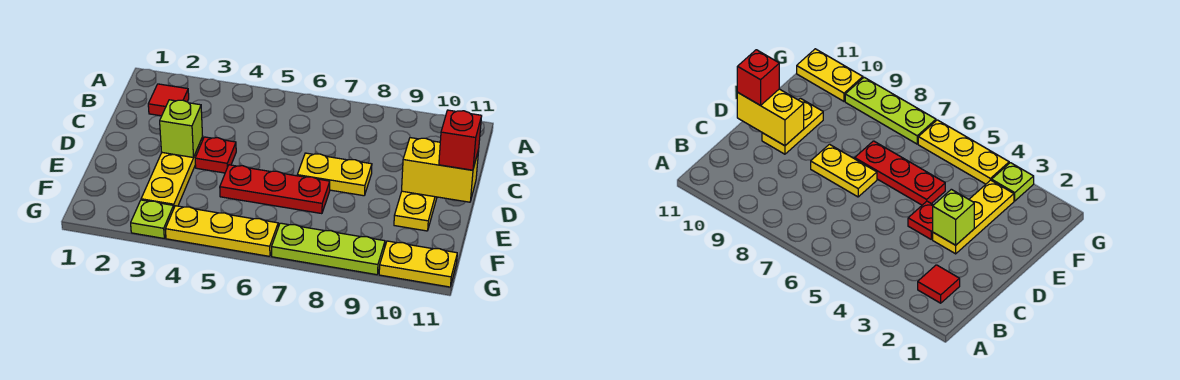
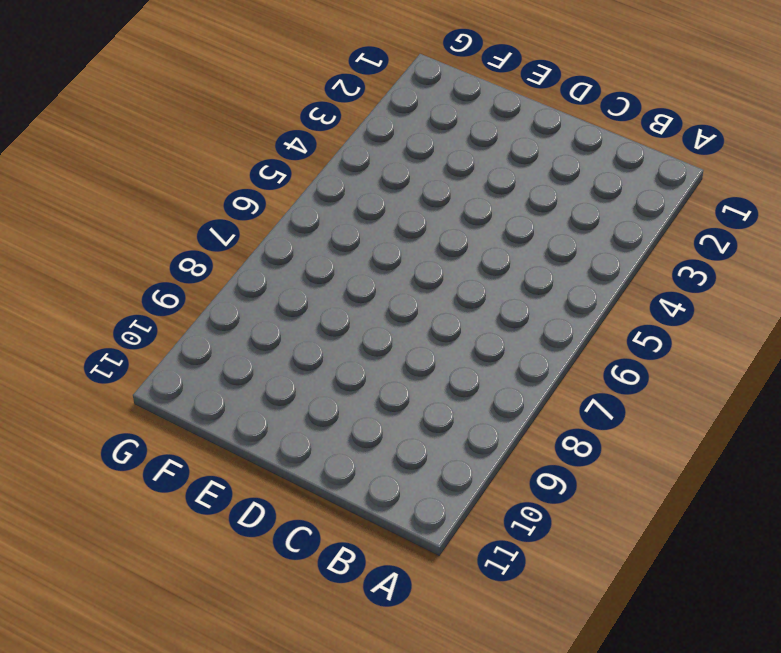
none -> red 1x1 tile [148,84,189,116]
none -> yellow 1x3 plate [141,137,203,207]
none -> red 1x1 plate [195,137,236,173]

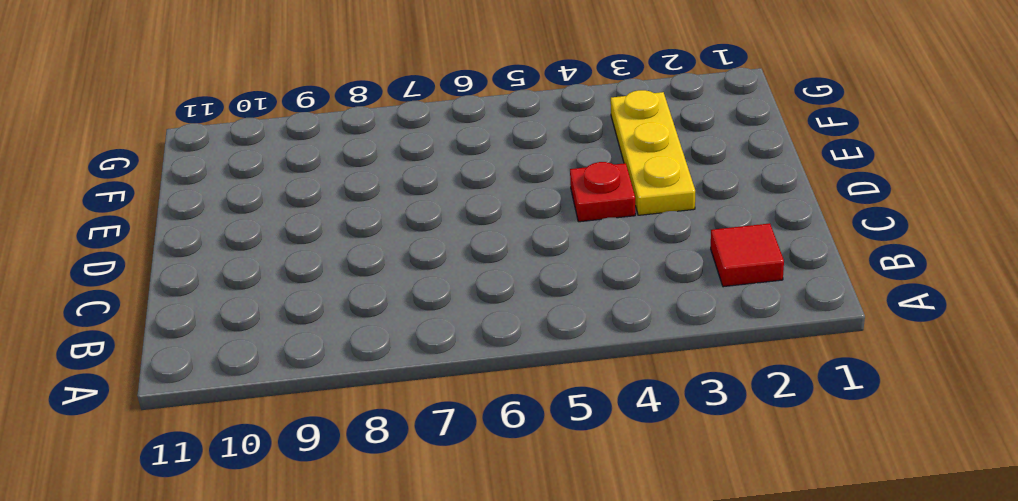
none -> yellow 1x2 plate [297,153,372,196]
none -> yellow 1x2 plate [394,191,437,231]
none -> red 1x3 plate [220,165,330,214]

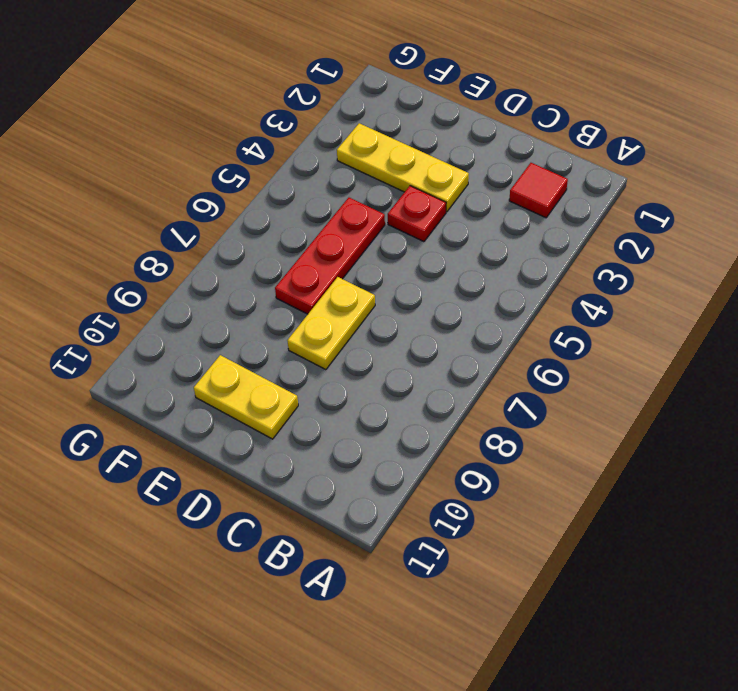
none -> lime 1x1 plate [131,200,174,238]
none -> yellow 1x3 plate [165,206,278,256]
none -> lime 1x3 plate [272,223,385,275]

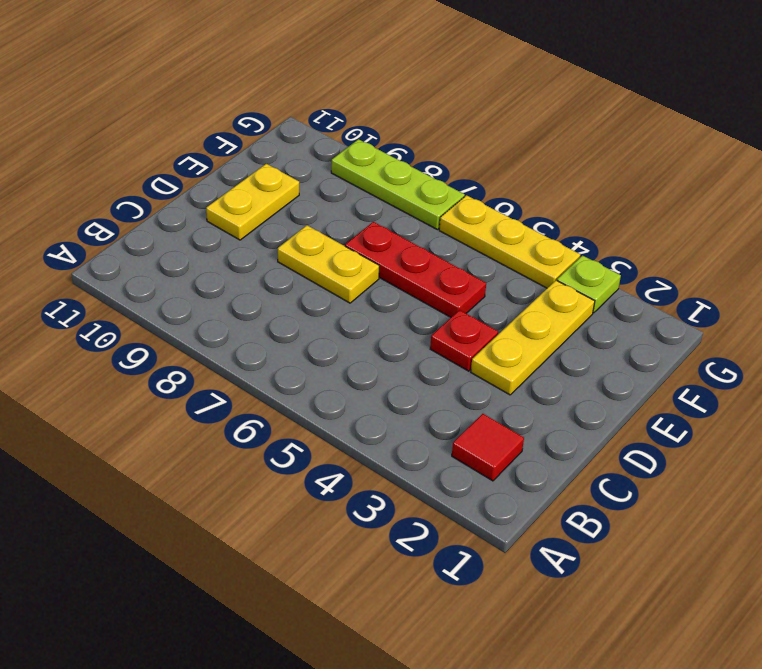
none -> yellow 1x2 plate [379,241,457,287]
none -> lime 1x1 brick [160,100,202,158]
none -> yellow 1x2 brick [402,138,479,202]

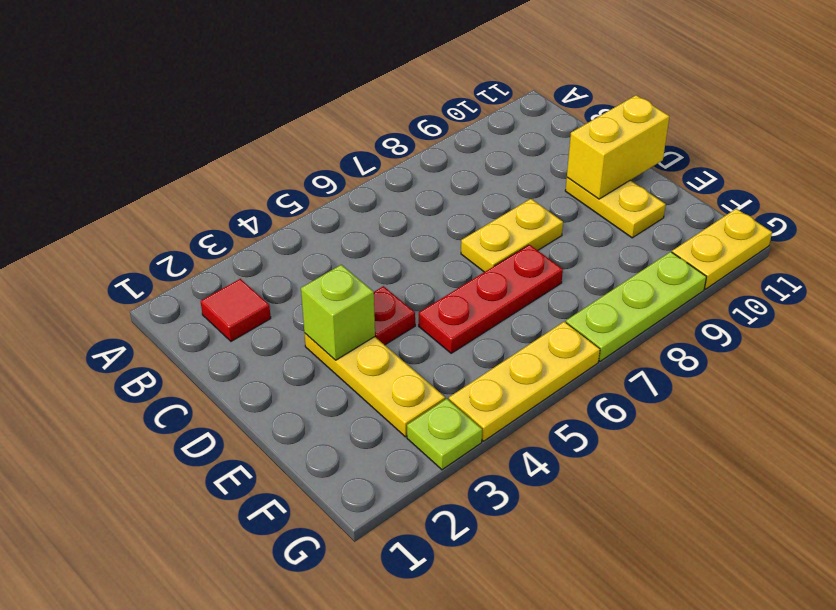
none -> red 1x1 brick [439,110,482,170]

